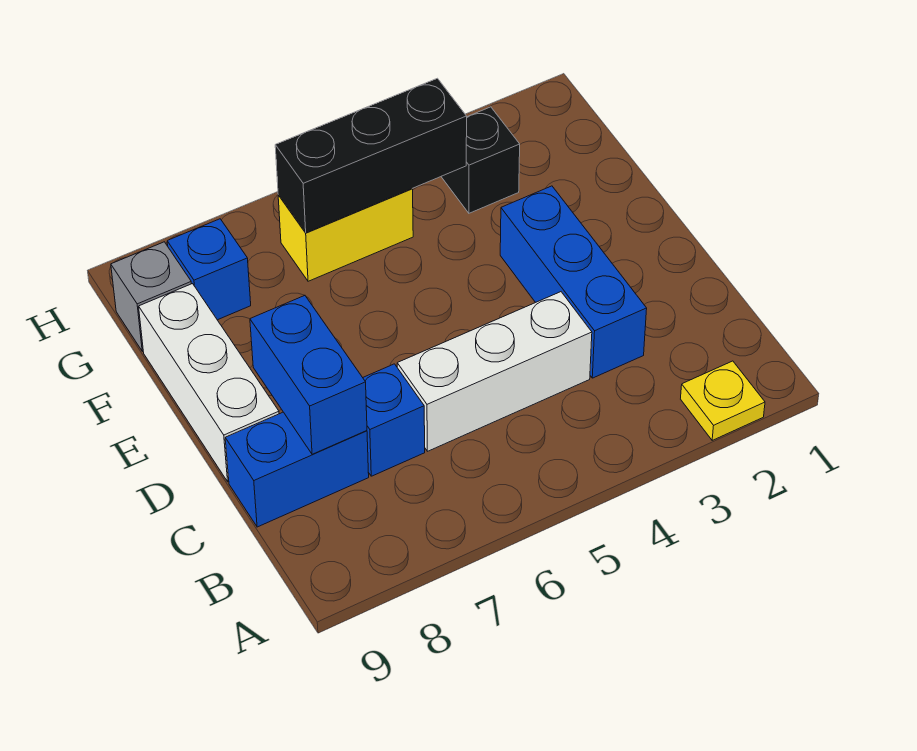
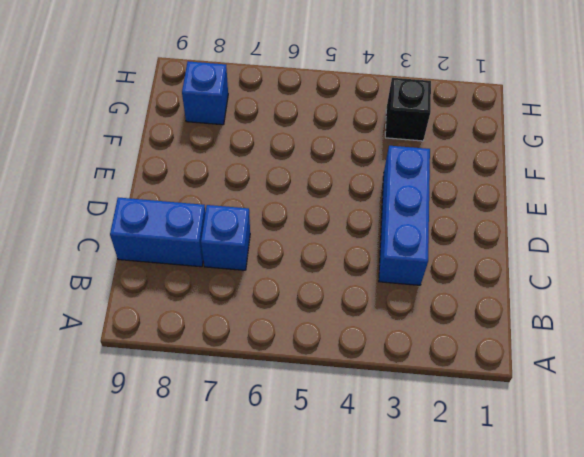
none -> yellow 1x1 plate [681,361,765,440]
none -> white 1x3 brick [397,292,592,451]
none -> white 1x3 brick [139,284,279,482]

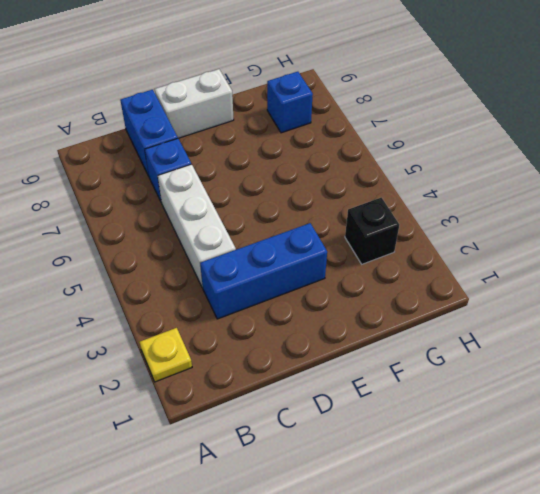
white 1x2 brick [155,69,234,138] -> white 1x3 brick [139,284,279,482]
none -> yellow 1x2 brick [278,189,413,281]
none -> grey 1x1 brick [111,242,191,351]
none -> blue 1x2 brick [250,295,367,454]

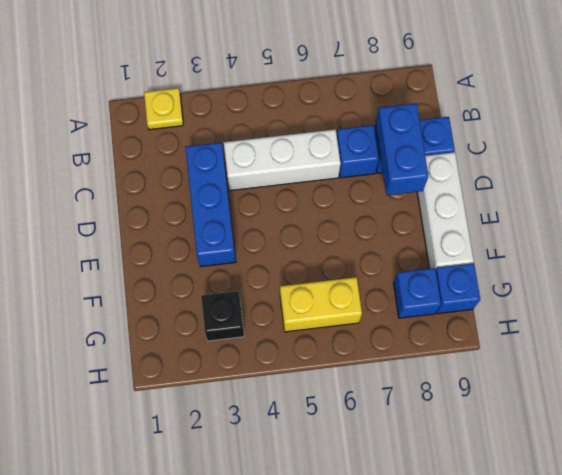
blue 1x1 brick [436,263,480,314] -> grey 1x1 brick [111,242,191,351]
none -> black 1x3 brick [275,78,467,233]

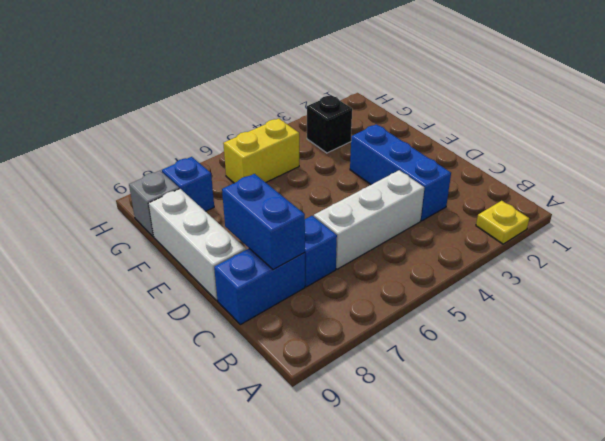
none -> black 1x3 brick [275,78,467,233]

